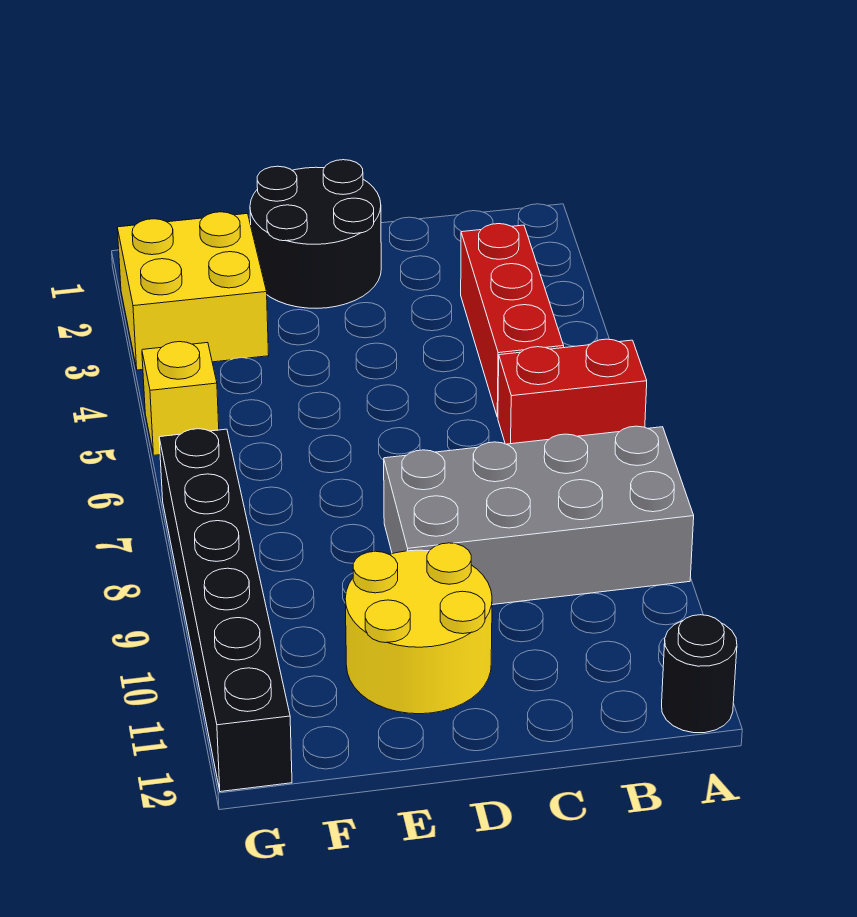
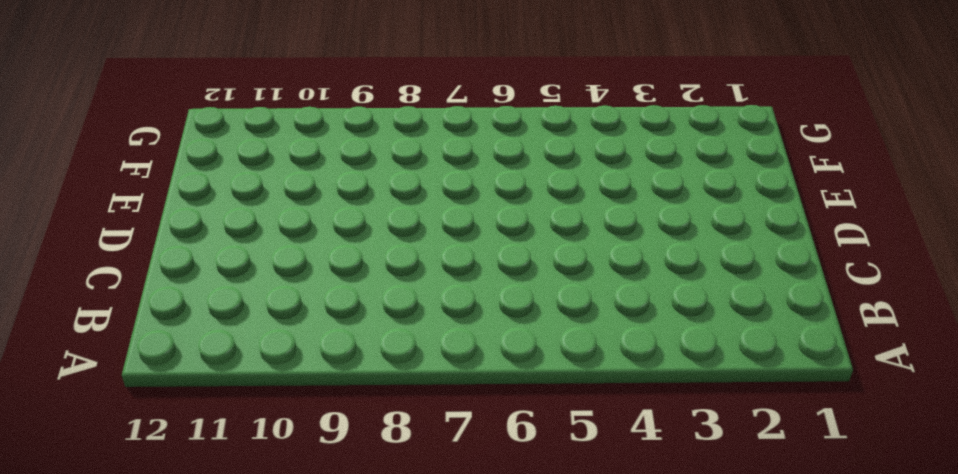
none -> red 1x2 brick [498,339,647,444]
none -> grey 2x4 brick [384,426,694,605]

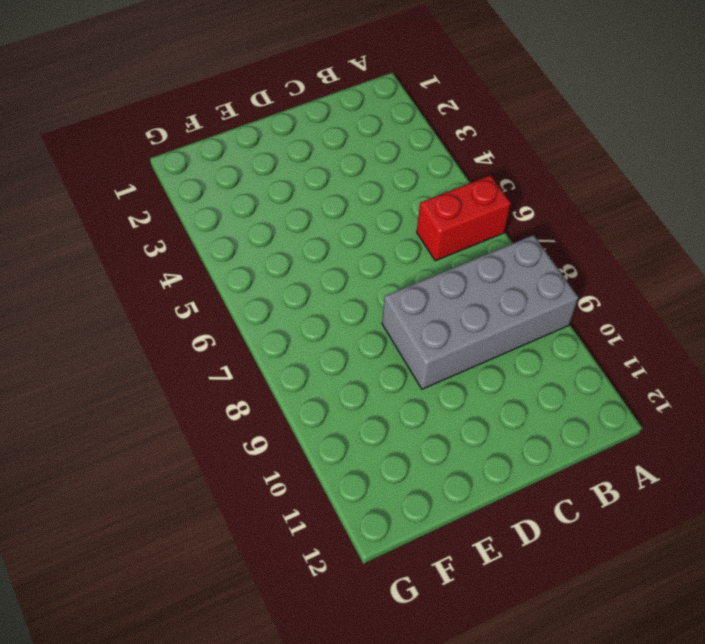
none -> black 1x1 round brick [662,615,737,733]
none -> red 1x3 brick [461,224,564,417]

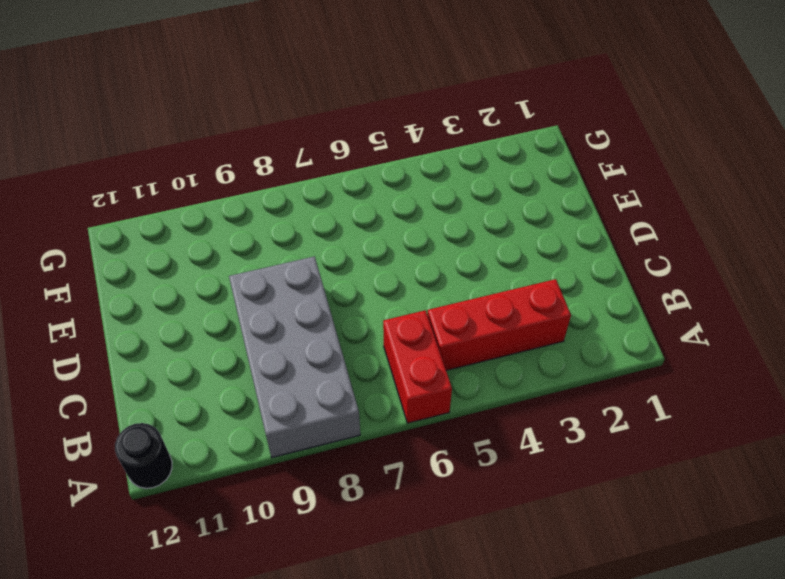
none -> black 2x2 round brick [250,160,381,308]
none -> yellow 2x2 round brick [345,543,492,714]

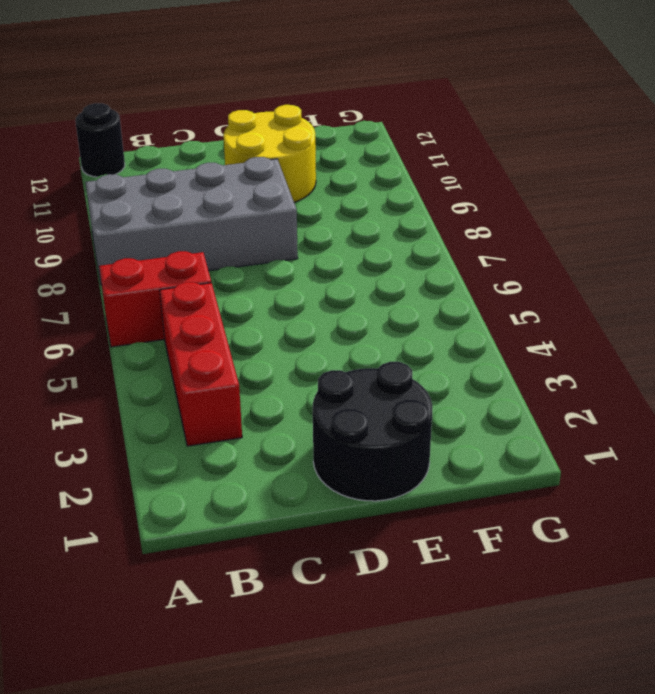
none -> yellow 2x2 brick [117,212,269,370]
none -> yellow 1x1 brick [142,342,219,455]

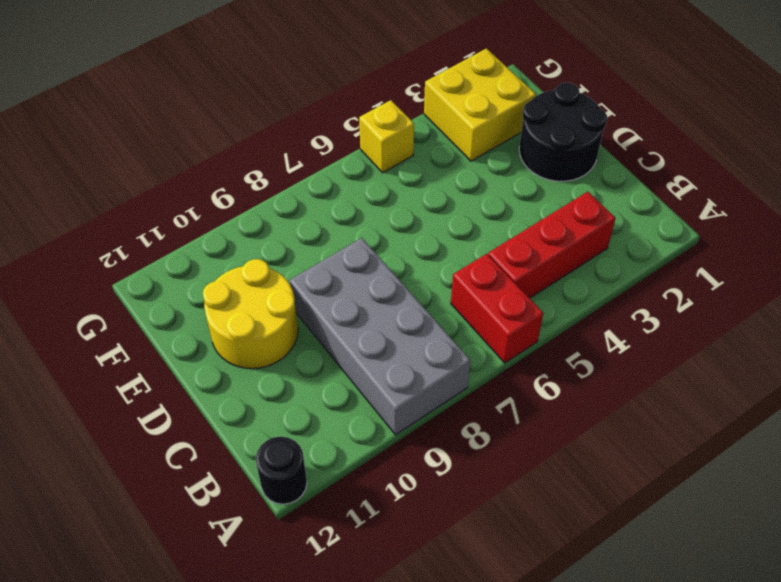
none -> black 1x6 brick [159,429,292,792]

